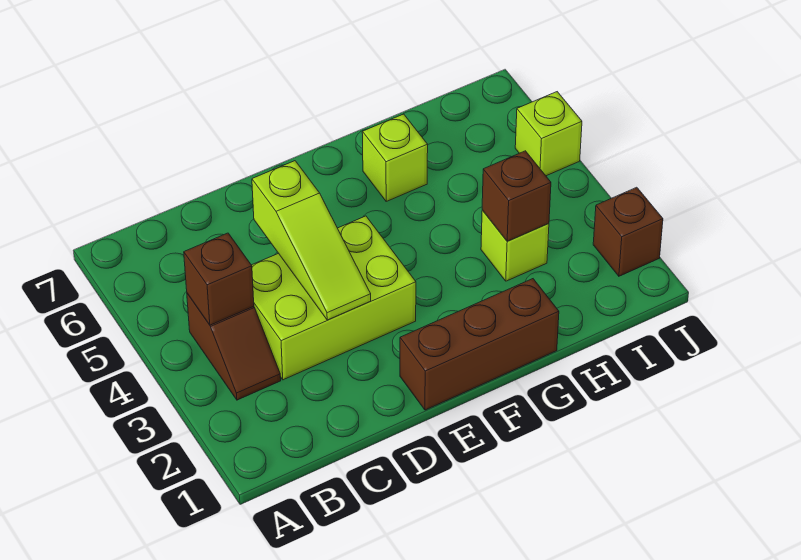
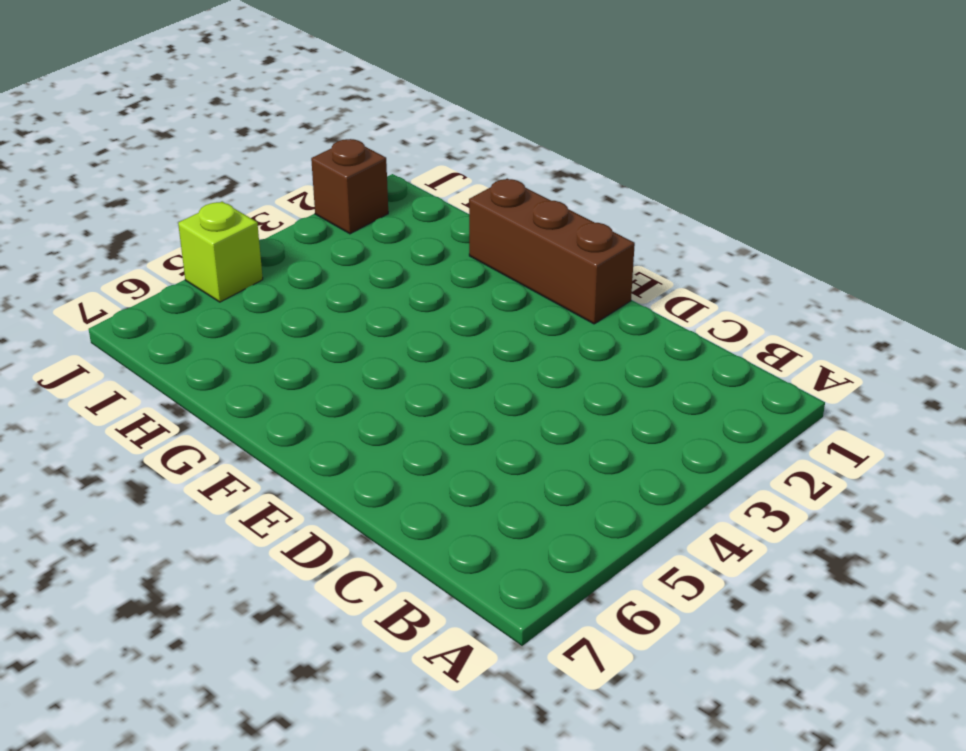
none -> brown 1x2 slope [187,293,281,400]
none -> lime 2x3 brick [252,216,416,380]

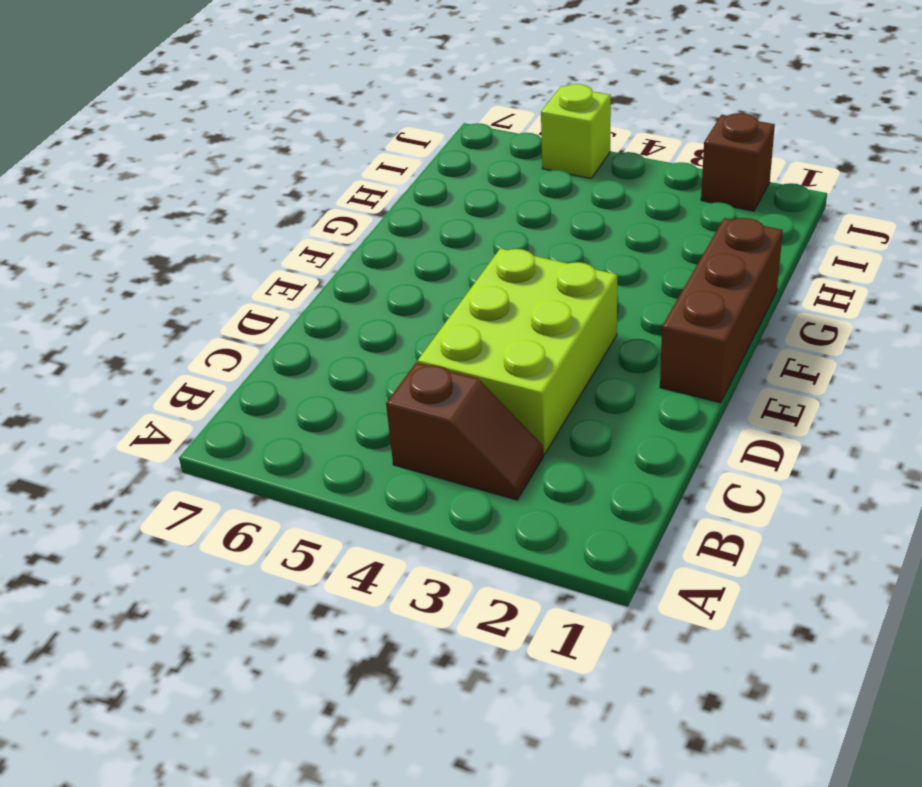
none -> lime 1x1 brick [362,114,428,201]
none -> lime 1x1 brick [481,210,549,281]

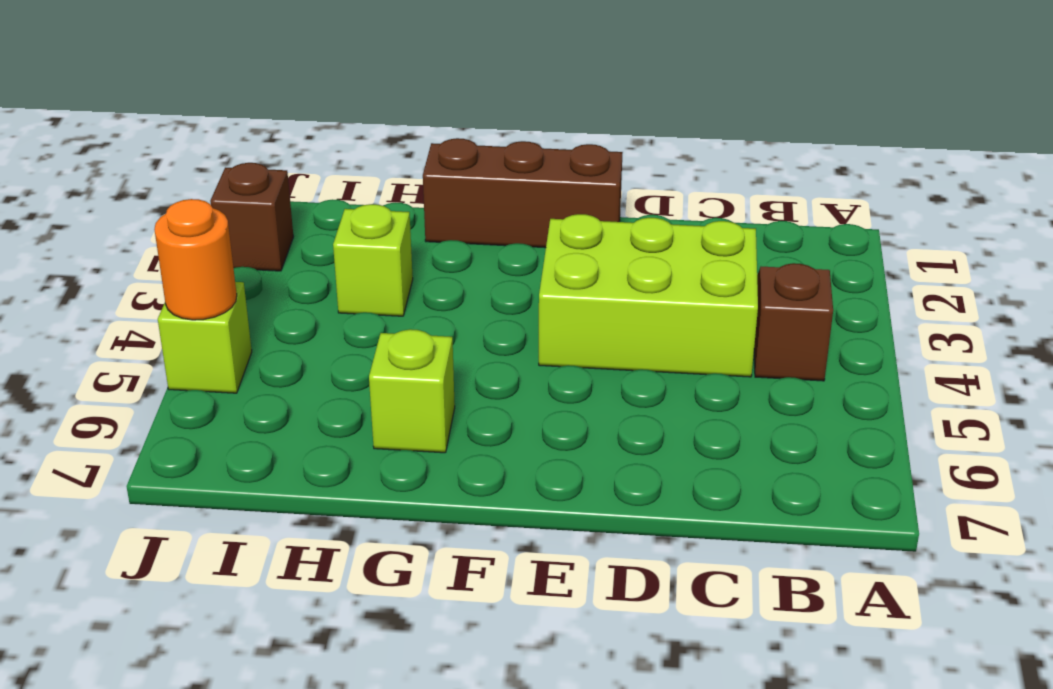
orange 1x1 round brick [154,199,237,320] -> none
none -> brown 1x1 brick [184,233,254,325]
none -> lime 1x3 slope [252,161,371,320]

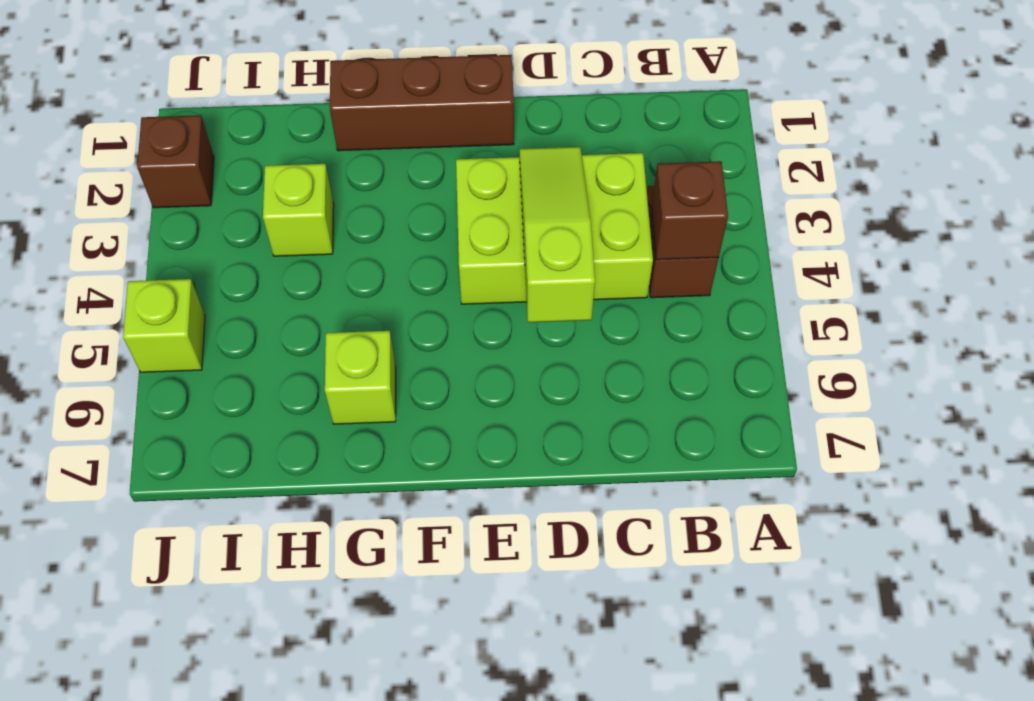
none -> brown 1x1 brick [482,151,551,241]

